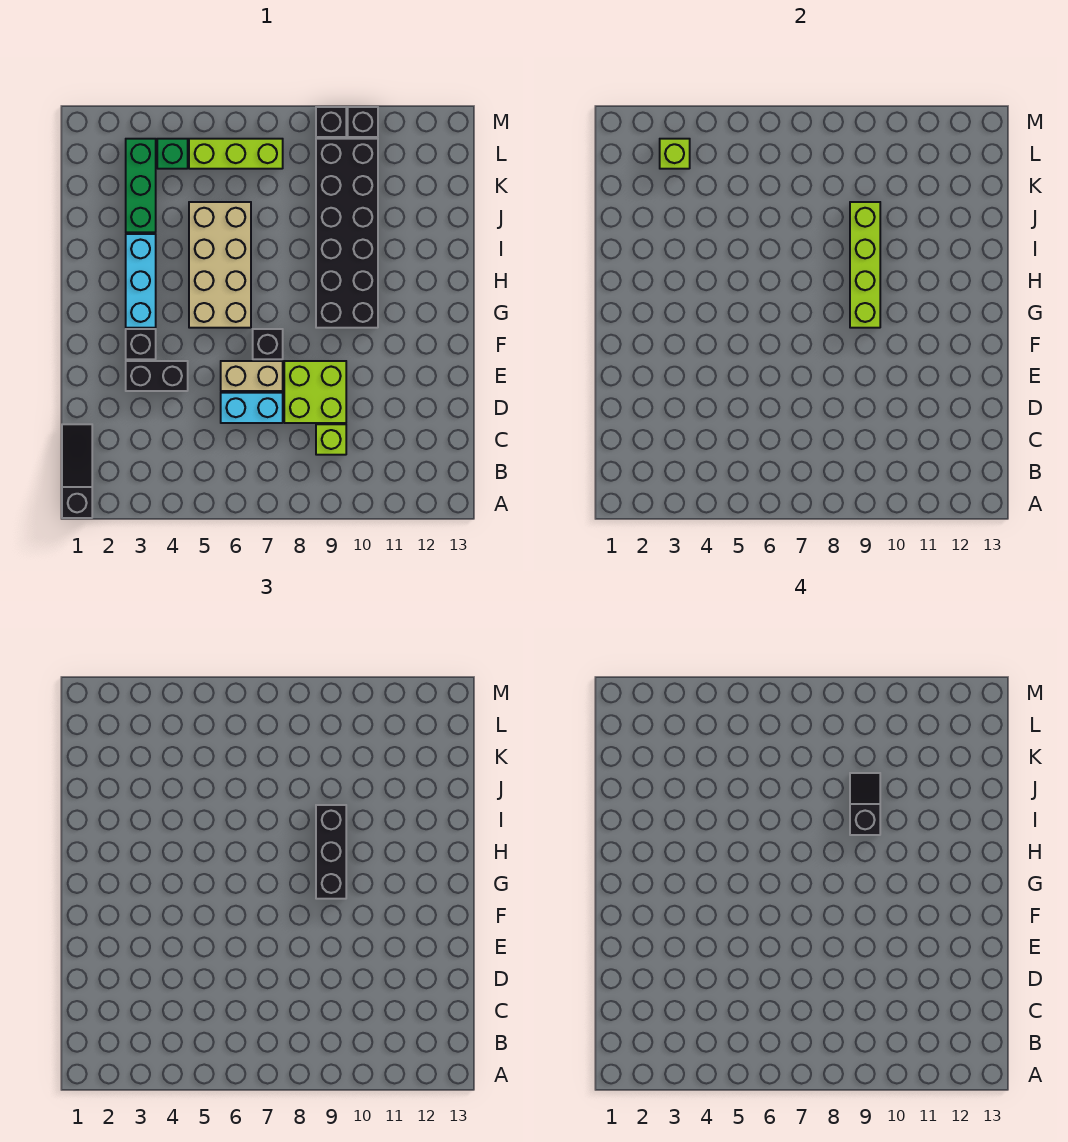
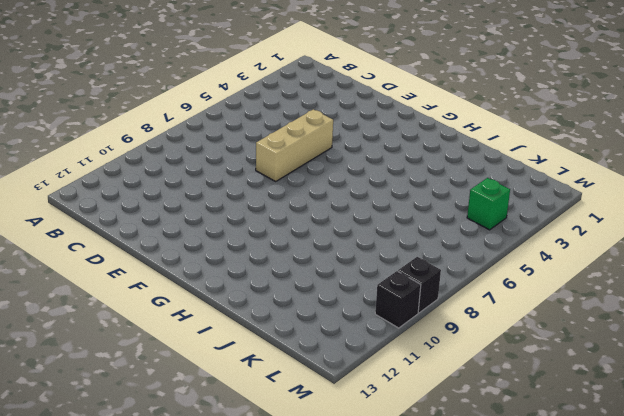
tan 1x3 brick [256,109,333,181] -> tan 1x2 brick [221,361,283,391]
none -> black 1x3 slope [62,424,92,518]
none -> lime 1x1 brick [316,424,346,455]
none -> cyan 1x2 brick [221,393,283,423]

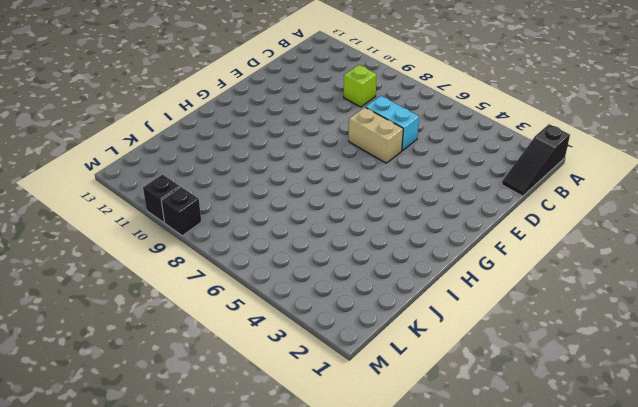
none -> lime 2x2 brick [284,361,346,423]
none -> black 1x2 brick [126,361,188,391]
none -> black 1x1 brick [126,329,156,359]

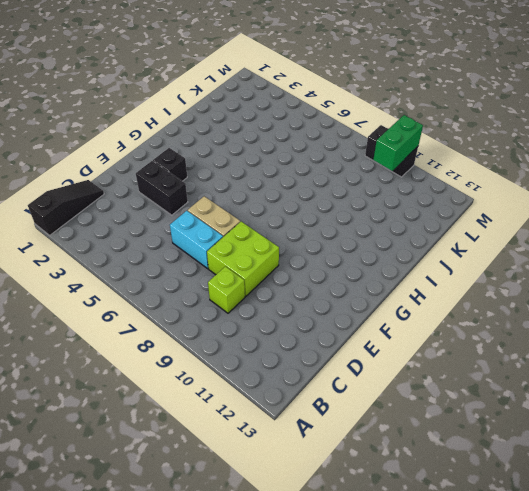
green 1x2 brick [373,115,423,171] -> none
none -> black 1x1 brick [253,329,283,359]
none -> cyan 1x3 brick [126,234,156,328]
none -> tan 2x4 brick [189,202,251,328]

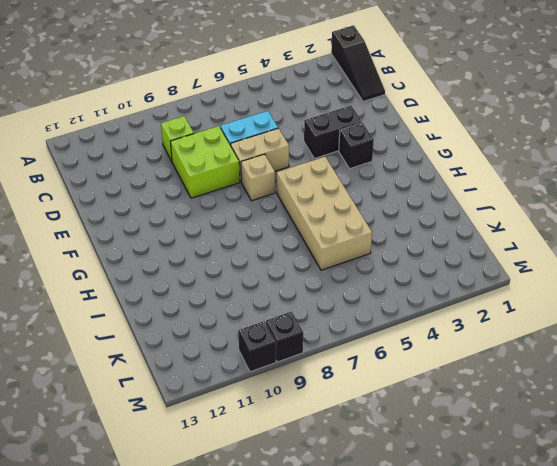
tan 1x1 brick [241,154,275,201] -> black 1x1 brick [253,329,283,359]
none -> cyan 1x3 brick [126,234,156,328]
none -> black 2x6 brick [316,139,378,328]
none -> green 1x3 brick [126,139,156,232]

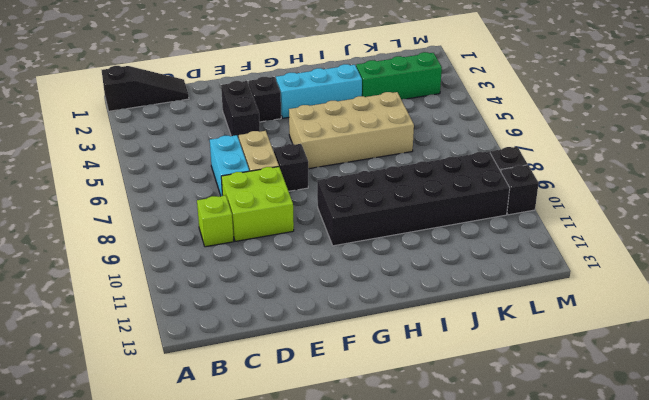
none -> green 1x1 brick [157,139,188,169]
none -> lime 1x3 brick [189,139,283,169]
none -> lime 1x4 brick [850,202,880,328]

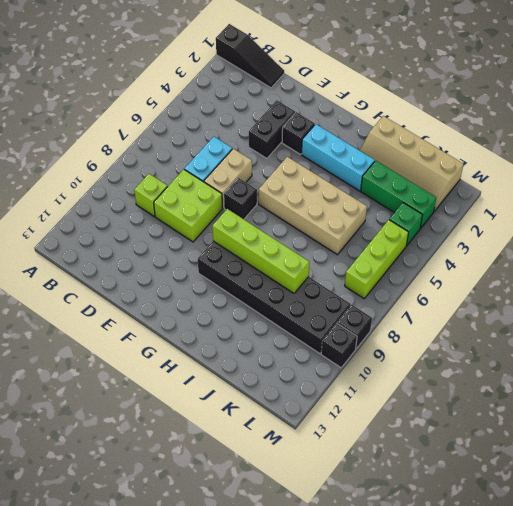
tan 2x4 slope [360,116,464,211] -> none
none -> lime 1x1 brick [660,139,690,169]
none -> black 1x3 brick [316,805,346,899]
none -> black 1x2 slope [850,773,880,835]

